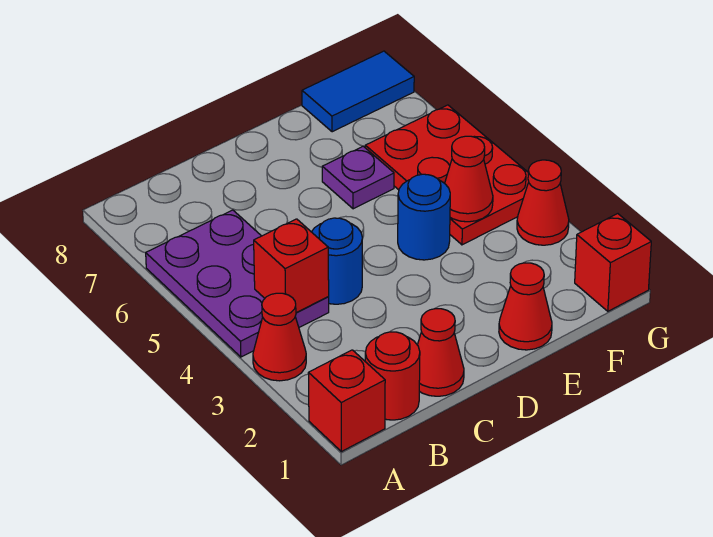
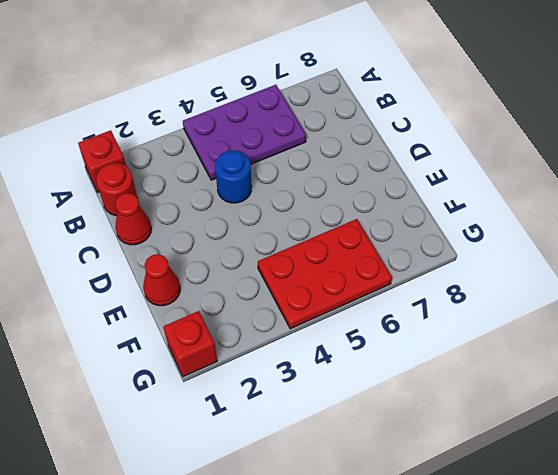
none -> red 1x1 cone [253,293,306,381]
none -> blue 1x1 round brick [398,174,450,260]
none -> purple 1x1 plate [322,146,394,209]

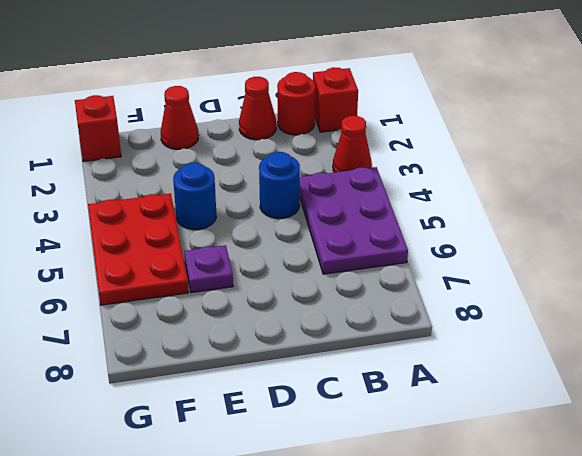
none -> blue 1x2 tile [302,51,414,132]
none -> red 1x1 cone [517,160,569,245]
none -> red 1x1 brick [254,219,329,313]

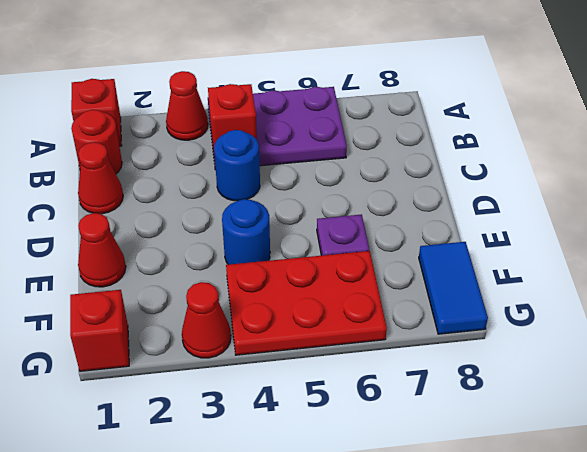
none -> red 1x1 cone [445,136,493,222]

